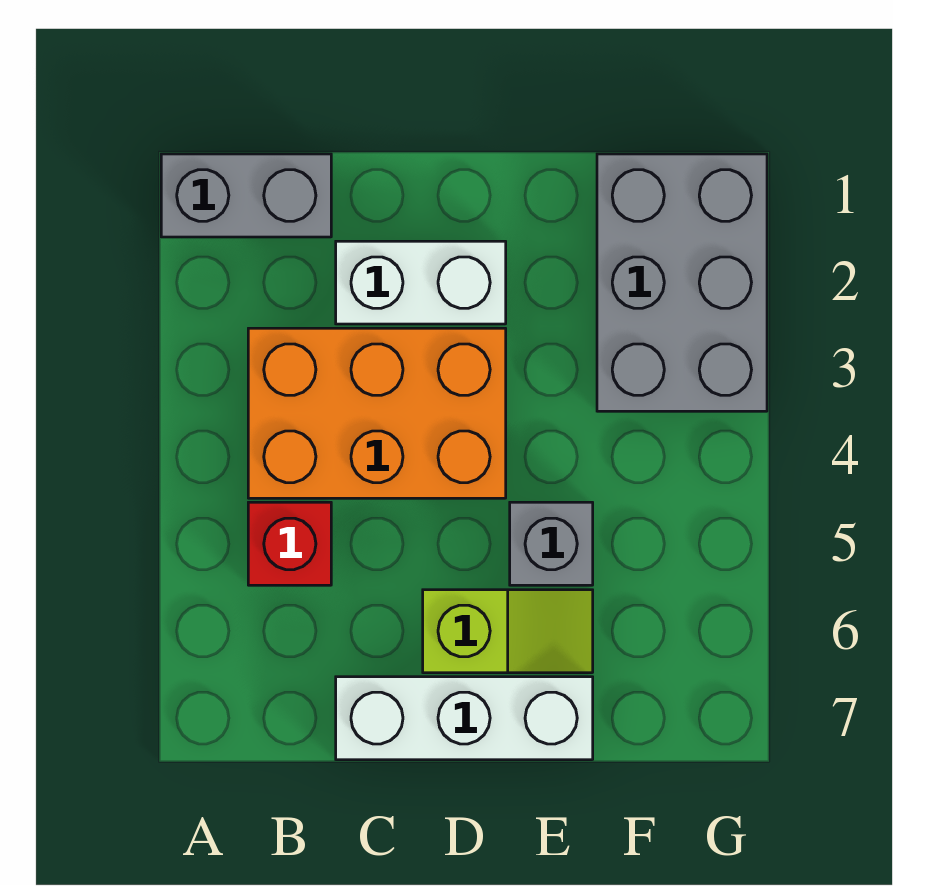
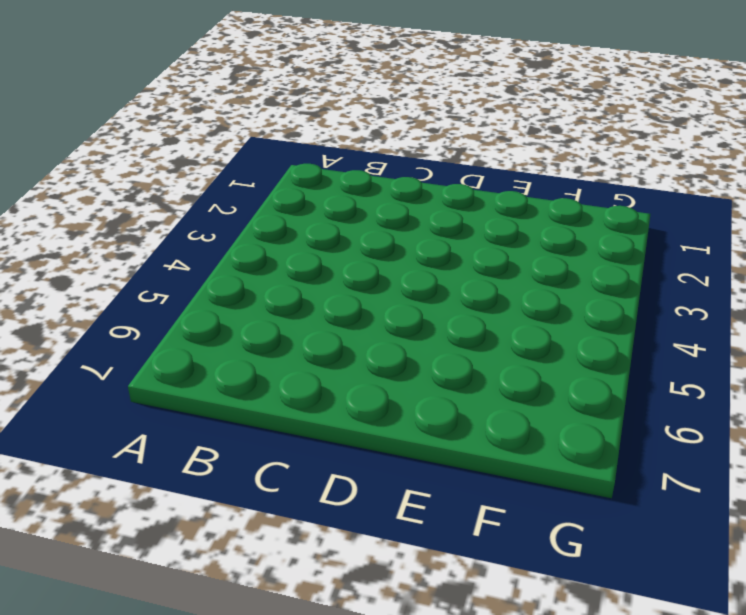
none -> grey 1x2 brick [161,154,331,237]
none -> orange 2x3 brick [248,328,506,498]

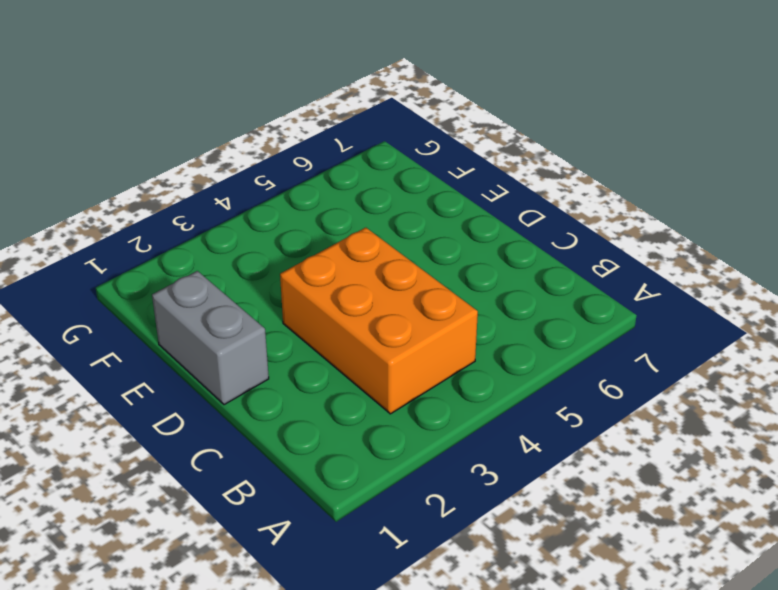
grey 1x2 brick [152,271,269,405] -> grey 1x2 brick moved to [161,154,331,237]
none -> red 1x1 brick [248,502,331,585]
none -> white 1x2 brick [336,241,506,324]

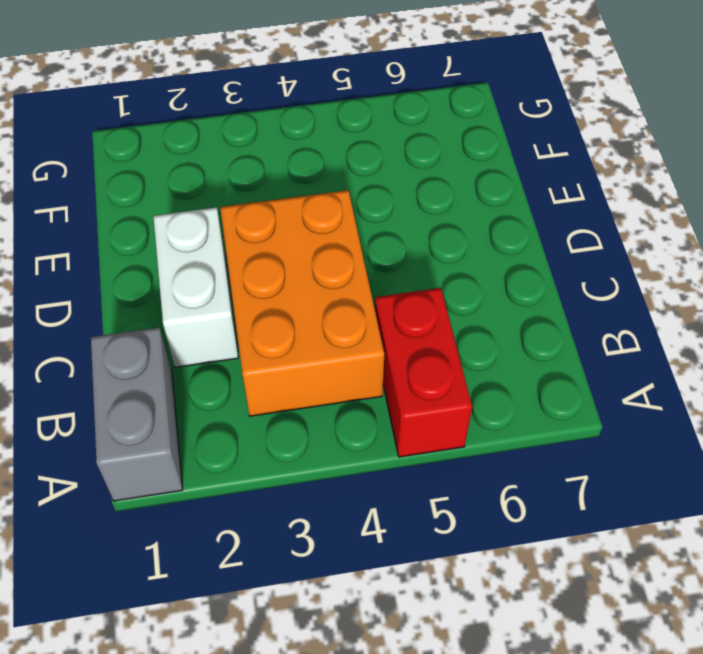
red 1x2 brick [375,288,472,457] -> red 1x1 brick [248,502,331,585]
none -> white 1x3 brick [336,677,593,760]
none -> lime 1x2 slope [423,590,593,673]

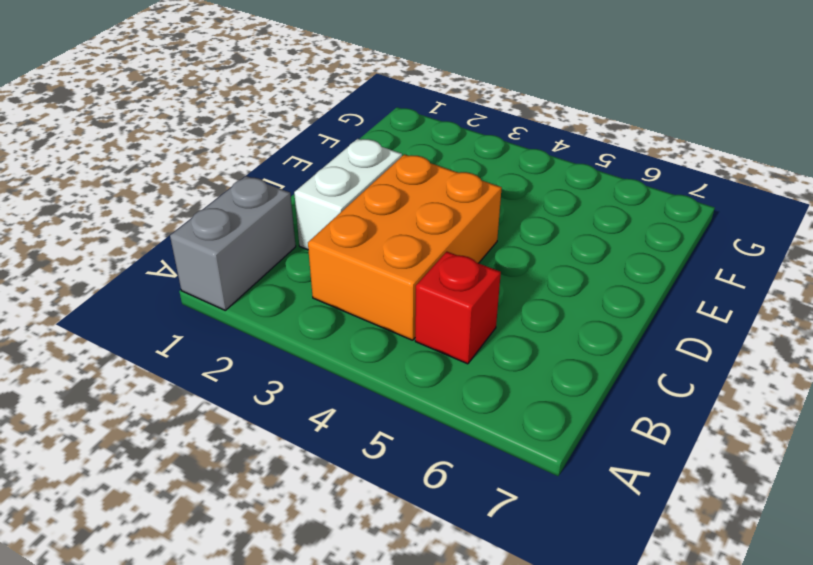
none -> white 1x3 brick [336,677,593,760]
none -> lime 1x2 slope [423,590,593,673]

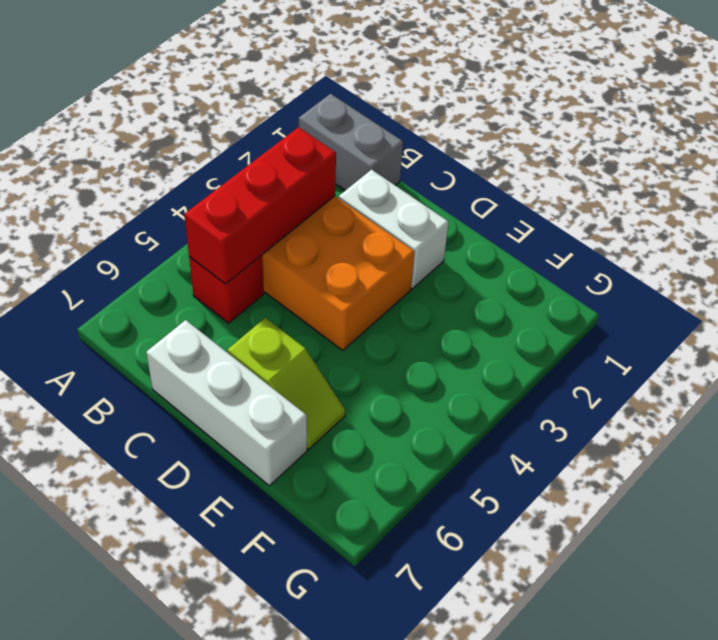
red 1x3 brick [184,127,336,284] -> none
none -> grey 1x1 brick [510,502,593,585]
none -> grey 2x3 brick [597,154,767,411]

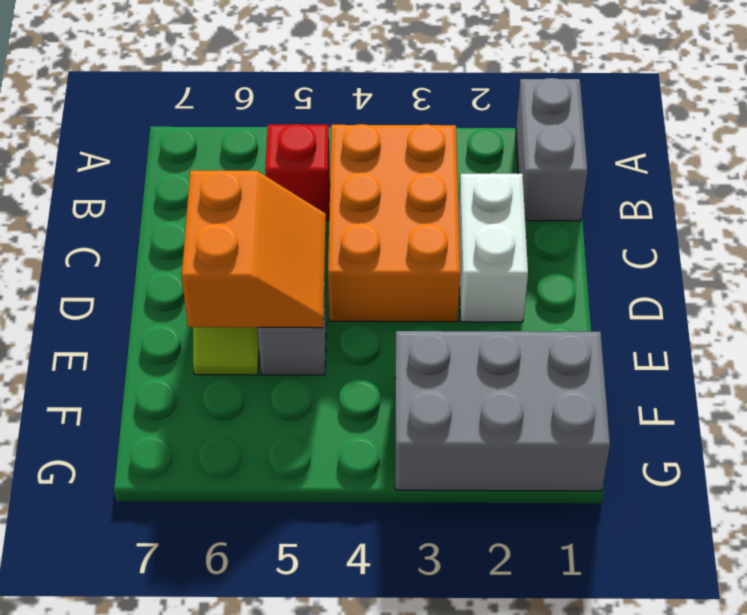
orange 2x2 slope [182,170,326,328] -> none
none -> white 1x3 brick [336,677,593,760]

